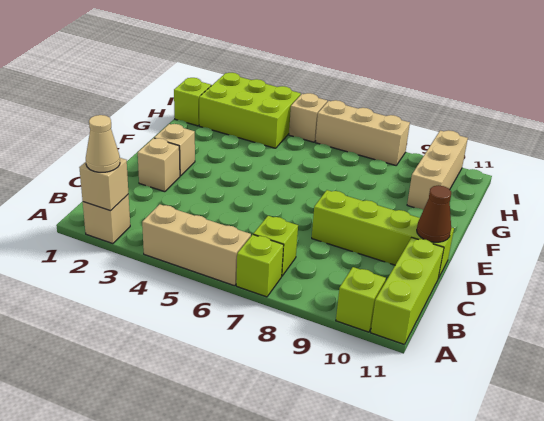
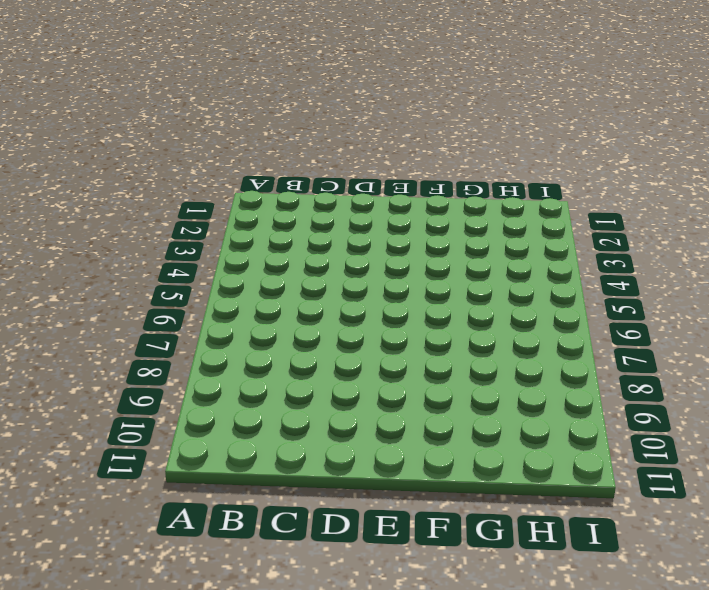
none -> tan 1x1 brick [83,194,130,244]
none -> tan 1x3 brick [142,204,251,286]
none -> lime 1x1 brick [236,235,284,297]

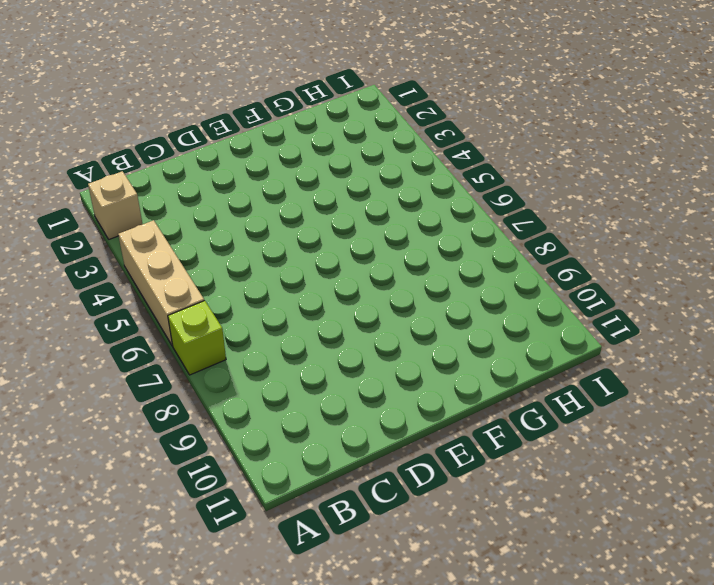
none -> lime 1x1 brick [336,267,386,332]
none -> lime 1x3 brick [371,238,444,345]
none -> lime 1x1 brick [253,216,298,276]

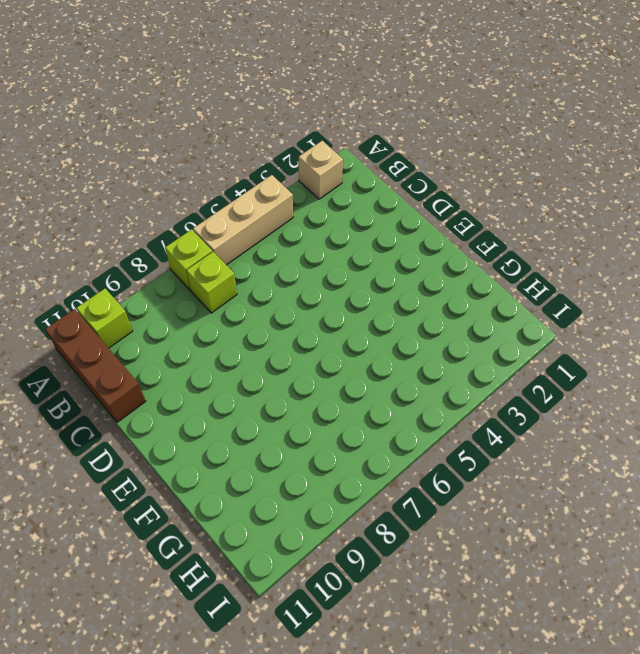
brown 1x3 brick [45,309,146,422] -> lime 1x3 brick [371,238,444,345]
none -> tan 1x1 brick [138,138,180,192]
none -> lime 1x4 brick [312,190,454,278]
none -> tan 1x1 brick [154,124,195,176]

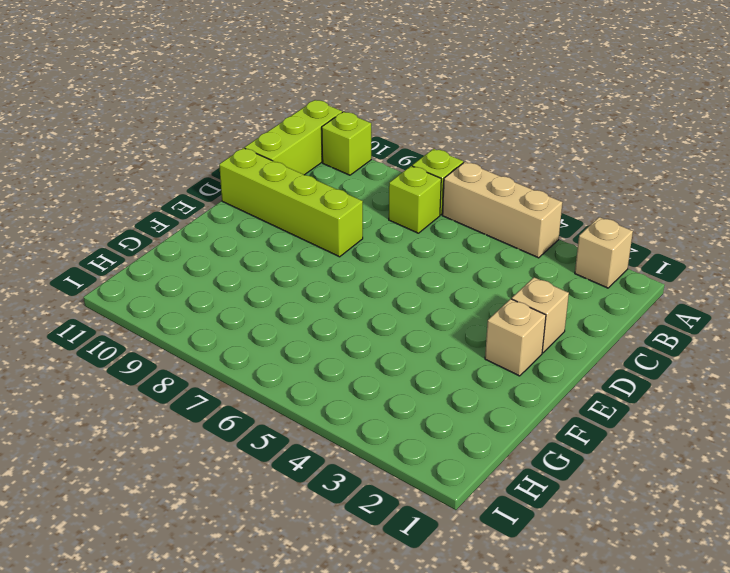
none -> tan 1x3 brick [407,130,468,210]
none -> lime 1x1 brick [174,78,211,126]
none -> lime 2x3 brick [199,73,301,148]

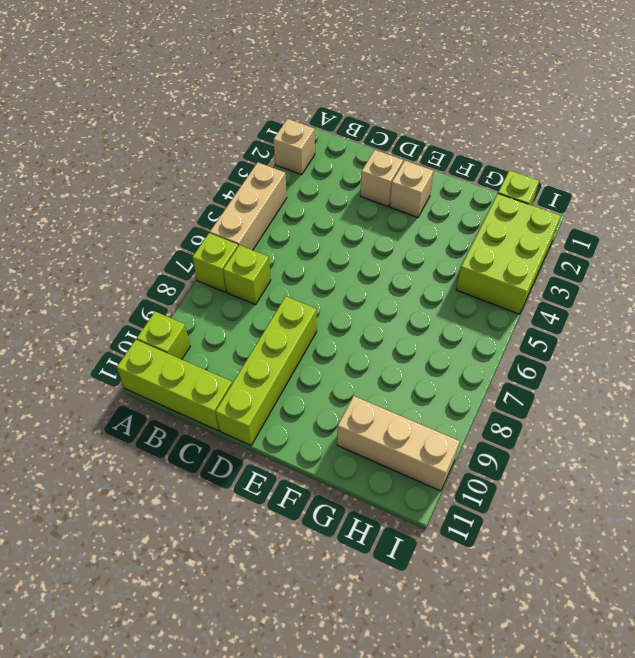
none -> tan 1x1 brick [289,93,327,142]
none -> tan 1x3 brick [315,100,410,165]
none -> tan 1x1 brick [79,158,128,211]

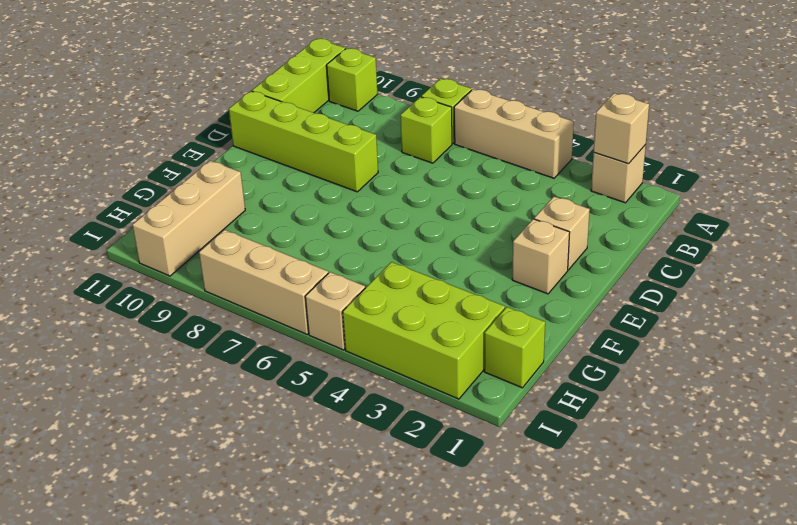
none -> brown 1x1 cone [417,185,451,242]
none -> tan 1x1 cone [86,115,120,172]

